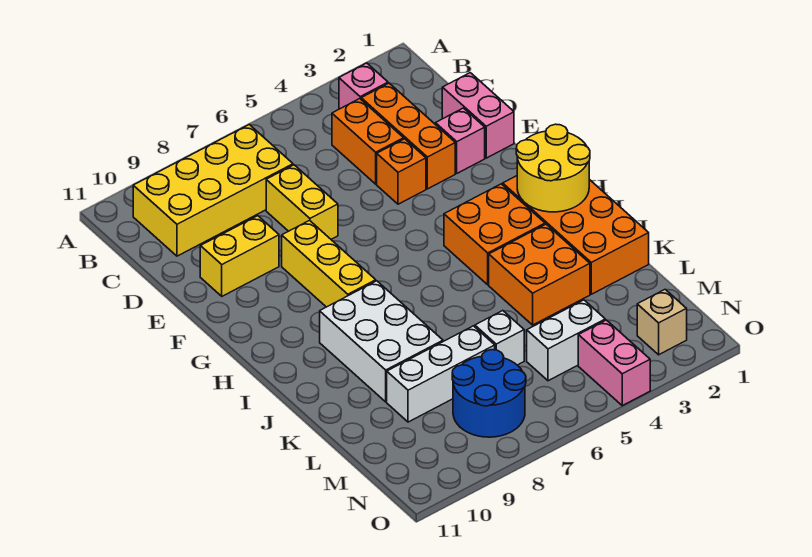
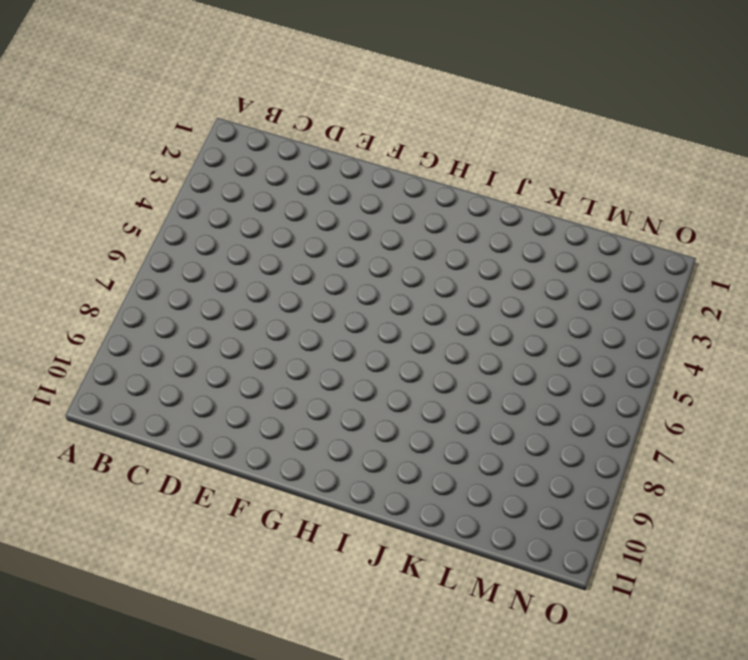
none -> pink 1x1 brick [339,63,388,109]
none -> yellow 2x4 brick [133,125,293,256]
none -> orange 1x3 brick [361,83,455,189]

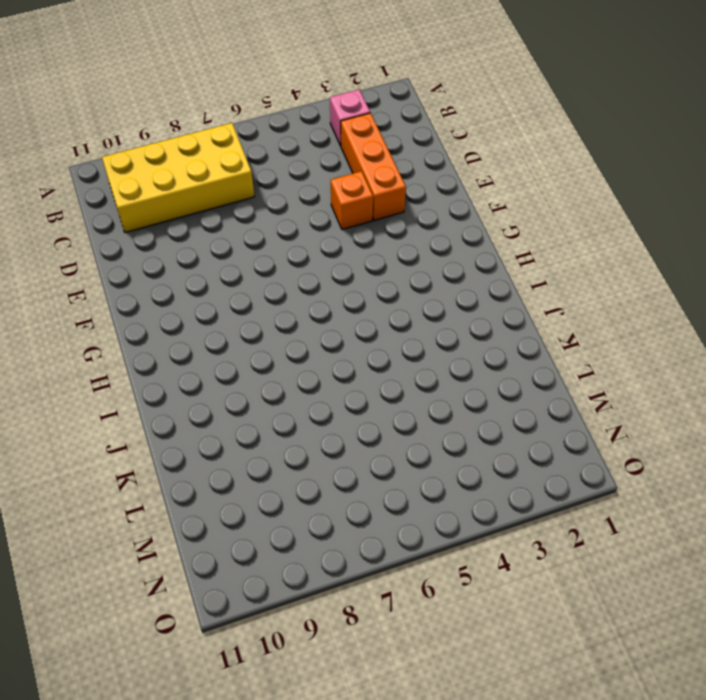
none -> orange 1x2 brick [332,99,404,184]
none -> pink 1x2 brick [442,73,514,158]
none -> yellow 1x2 brick [266,165,338,239]

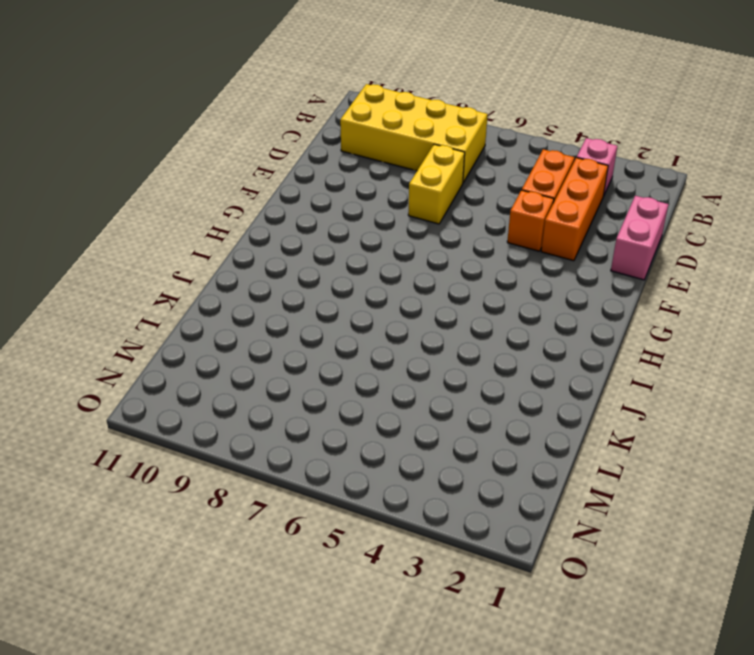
none -> pink 1x1 brick [435,108,485,173]
none -> yellow 1x2 brick [200,216,279,296]
none -> yellow 1x3 brick [282,221,376,307]

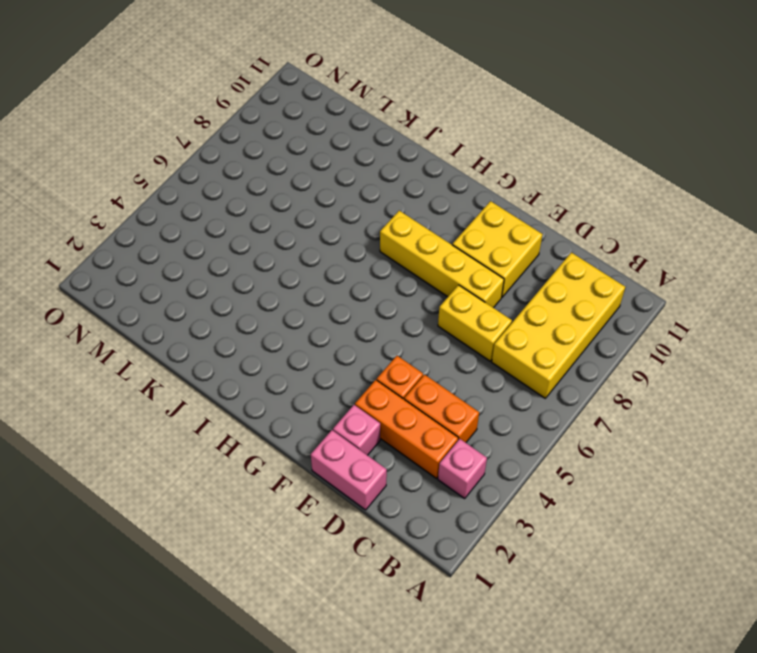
yellow 1x4 brick [380,211,504,308] -> yellow 1x3 brick [282,221,376,307]
yellow 2x2 brick [452,201,543,297] -> yellow 1x2 brick [200,216,279,296]
none -> orange 2x4 brick [502,176,649,294]
none -> orange 2x2 brick [444,184,545,285]
none -> white 2x3 brick [320,281,443,402]

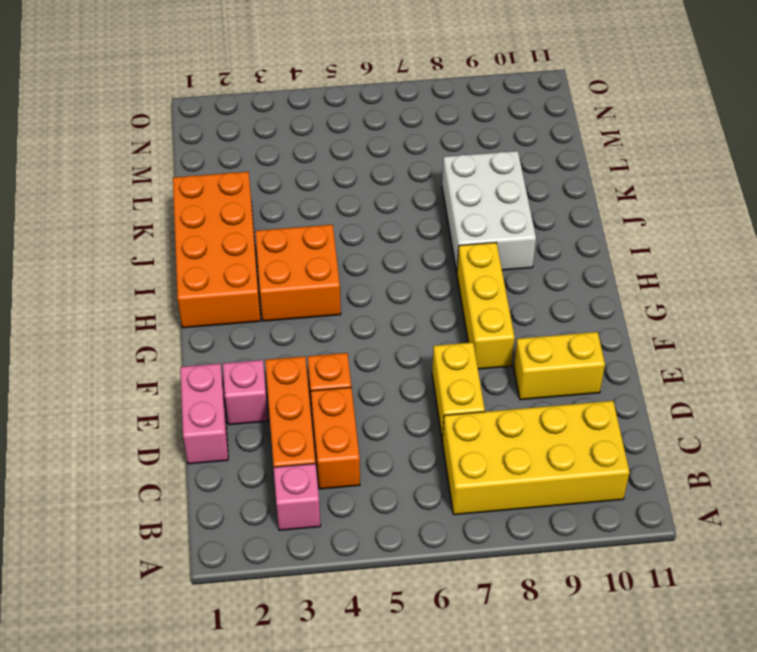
none -> orange 2x2 brick [489,224,590,325]
none -> white 1x1 brick [475,311,524,365]
none -> white 1x3 brick [387,326,495,422]

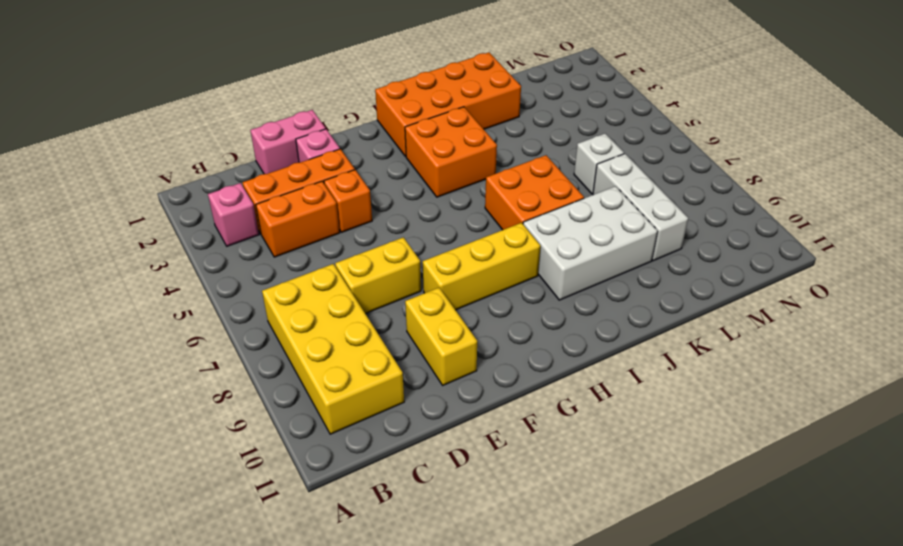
orange 2x2 brick [485,155,584,230] -> orange 2x2 brick moved to [489,224,590,325]
none -> white 1x2 brick [527,300,605,381]
none -> blue 2x2 round brick [452,350,526,437]
none -> tan 1x1 brick [637,290,687,355]

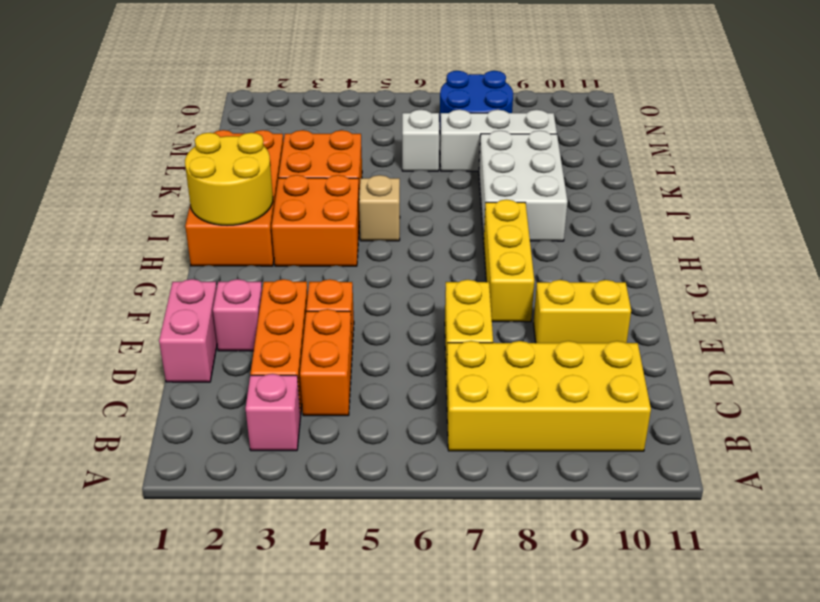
tan 1x1 brick [359,175,400,241] -> tan 1x1 brick moved to [637,290,687,355]
none -> white 1x2 brick [527,300,605,381]
none -> pink 1x2 brick [578,320,650,406]

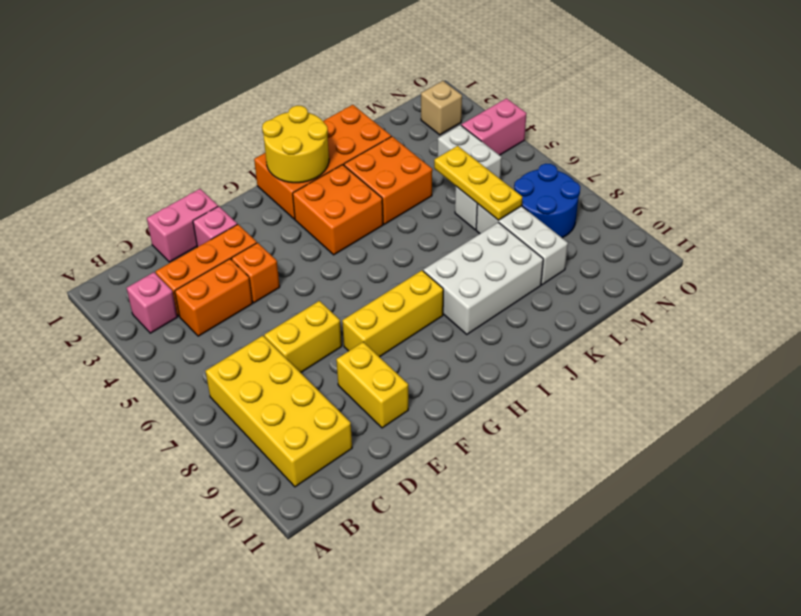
yellow 1x3 plate [434,146,522,220] -> none

